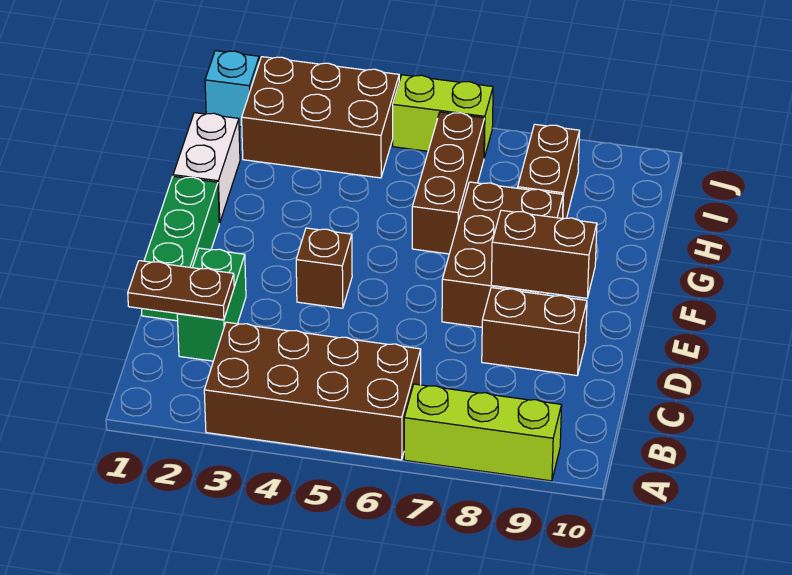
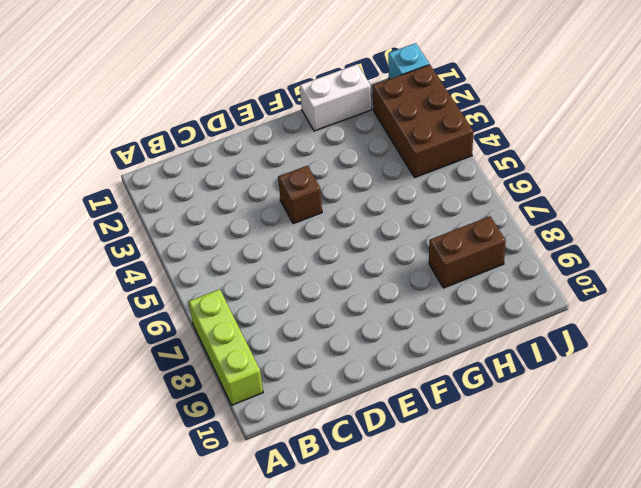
none -> brown 2x4 brick [204,322,421,460]
none -> green 1x2 brick [177,248,246,361]
none -> green 1x3 brick [142,176,219,321]

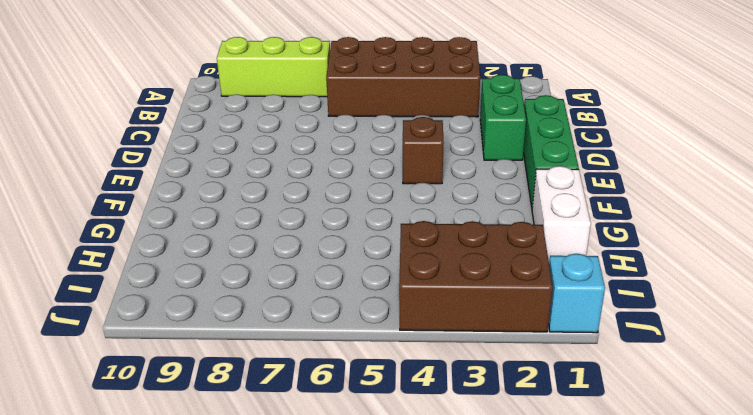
none -> brown 1x2 brick [482,288,587,375]
none -> brown 2x3 brick [442,182,563,327]
none -> brown 1x3 brick [412,112,485,254]

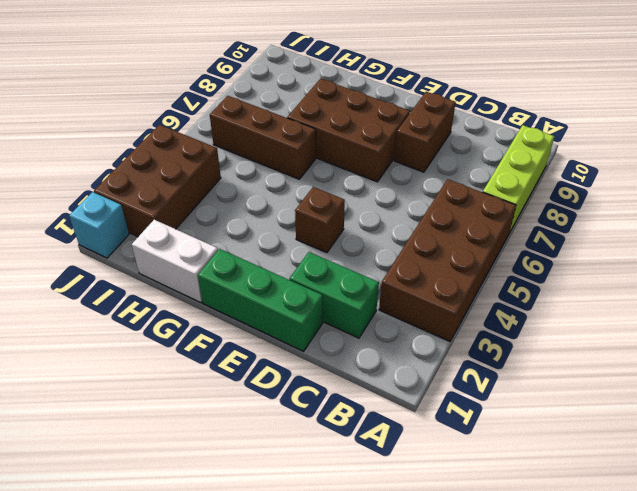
none -> brown 1x2 brick [518,124,580,219]
none -> lime 1x2 brick [393,75,493,158]
none -> brown 1x2 plate [128,261,234,320]

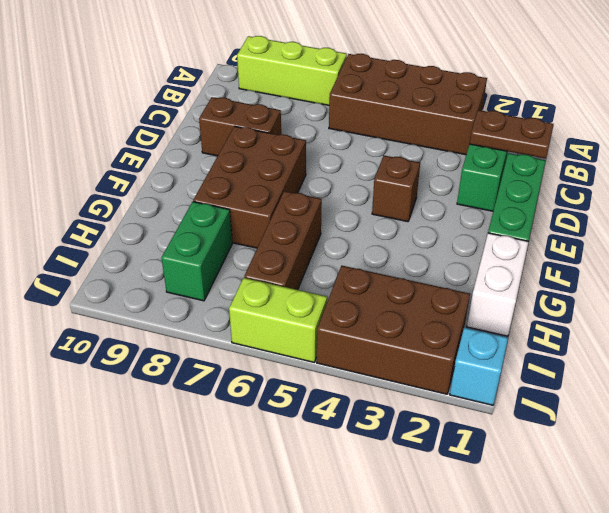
green 1x2 brick [162,202,232,301] -> brown 1x2 brick [518,124,580,219]
none -> brown 1x2 brick [491,210,597,298]

